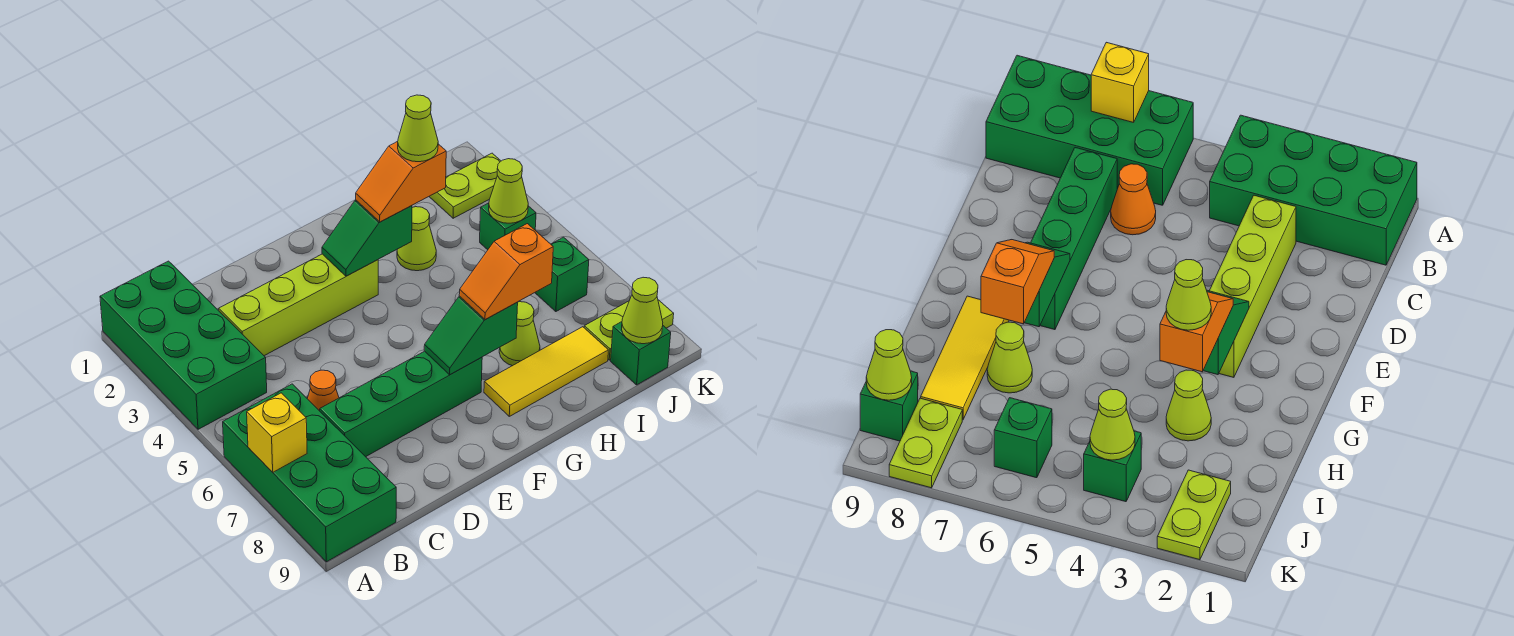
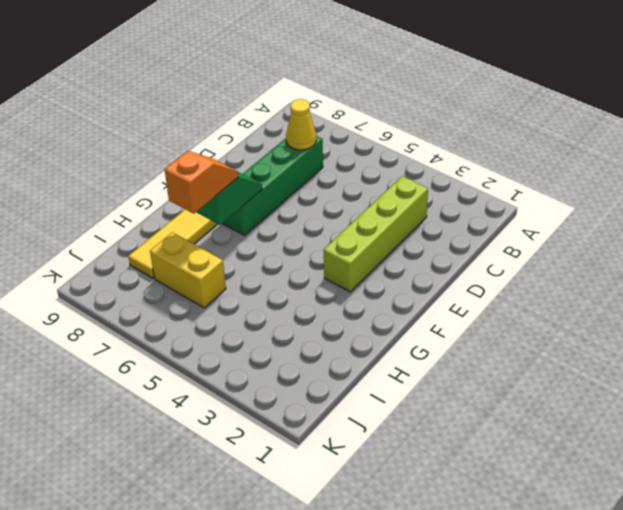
yellow 1x1 cone [286,99,316,150] -> none
yellow 1x2 brick [150,232,226,308] -> none
none -> green 2x4 brick [100,261,267,429]
none -> green 2x4 brick [223,384,396,562]
none -> orange 1x1 cone [307,370,339,411]

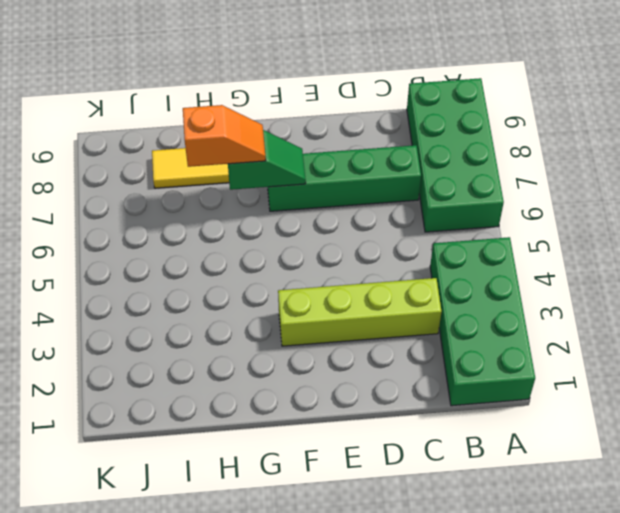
none -> orange 1x1 cone [307,370,339,411]
none -> lime 1x1 cone [397,207,436,271]
none -> lime 1x1 cone [499,302,540,366]

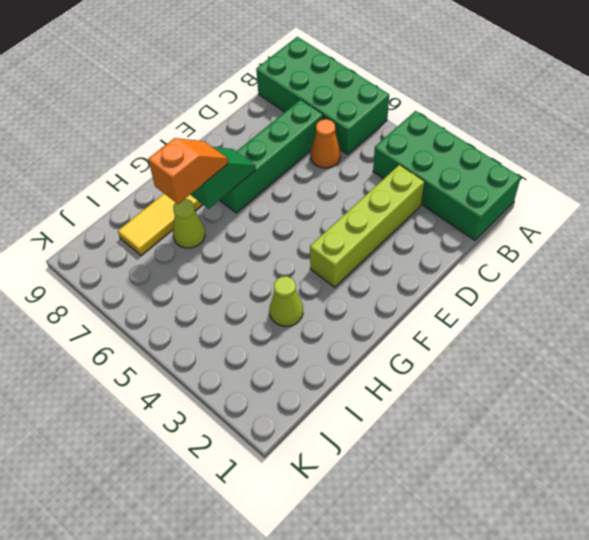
none -> lime 1x2 plate [430,153,501,218]
none -> green 1x1 brick [480,203,536,250]
none -> green 1x1 brick [535,237,589,312]

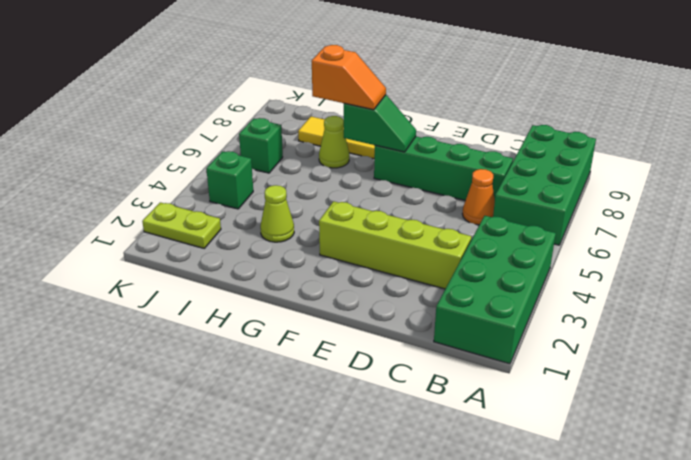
none -> lime 1x2 plate [584,300,674,360]
none -> green 1x1 brick [611,322,671,385]
none -> yellow 1x1 brick [247,393,307,472]

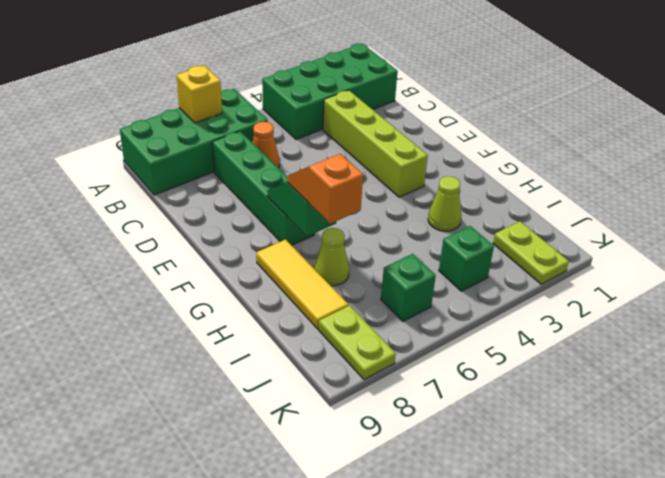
none -> green 1x1 brick [611,322,671,385]
none -> green 1x2 slope [322,200,412,276]
none -> lime 1x1 cone [489,159,528,223]

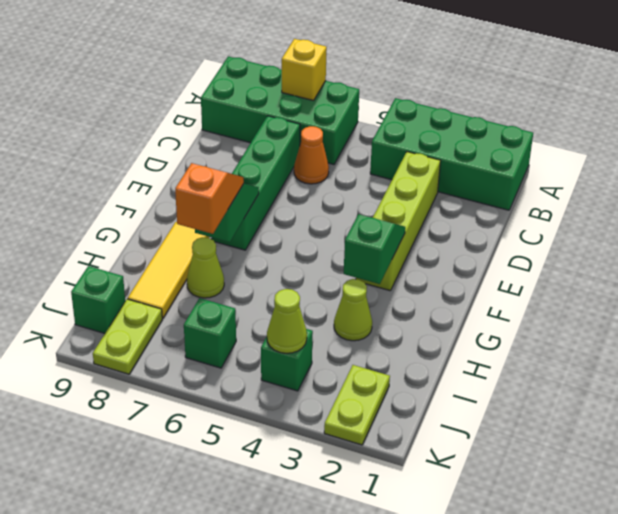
none -> lime 1x1 cone [622,277,663,344]
none -> orange 1x2 slope [356,141,446,222]
none -> lime 1x1 cone [398,95,438,162]

